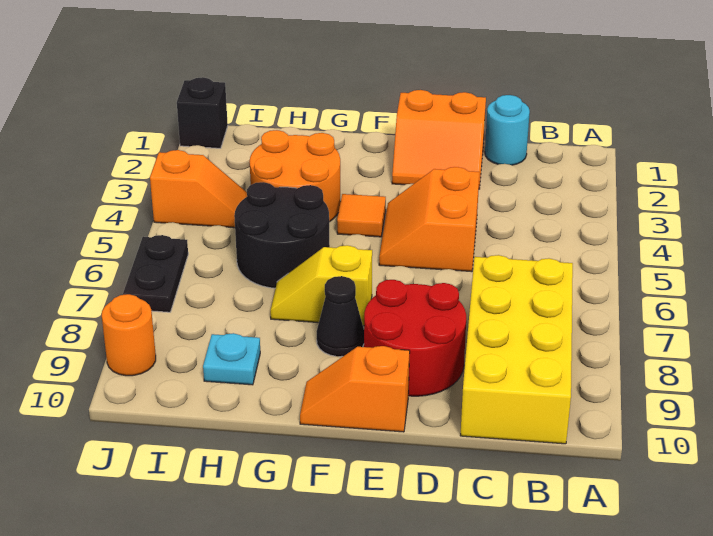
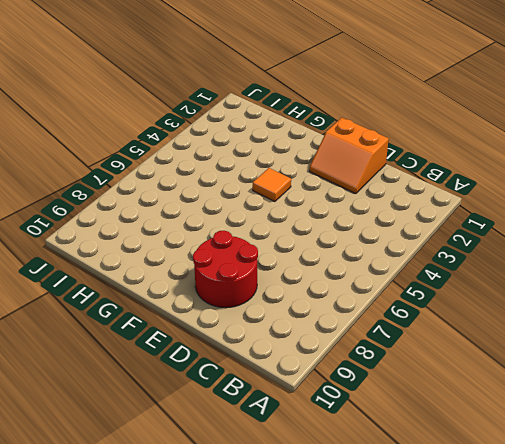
none -> yellow 2x4 brick [460,255,573,444]
none -> cyan 1x1 round brick [485,95,530,165]
none -> orange 2x2 slope [379,167,479,272]

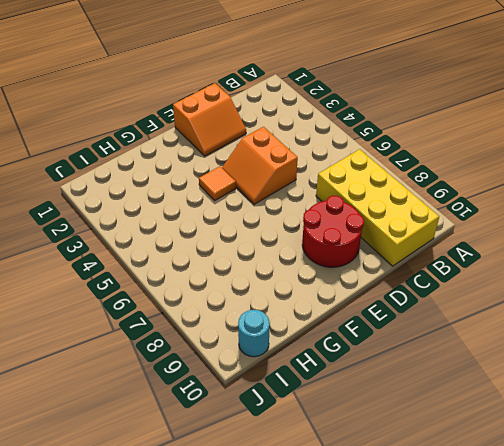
cyan 1x1 round brick [238,310,270,357] -> cyan 1x1 round brick moved to [485,95,530,165]
none -> orange 1x2 slope [300,346,410,432]
none -> yellow 1x2 slope [270,245,372,326]
none -> black 1x1 cone [317,276,364,357]

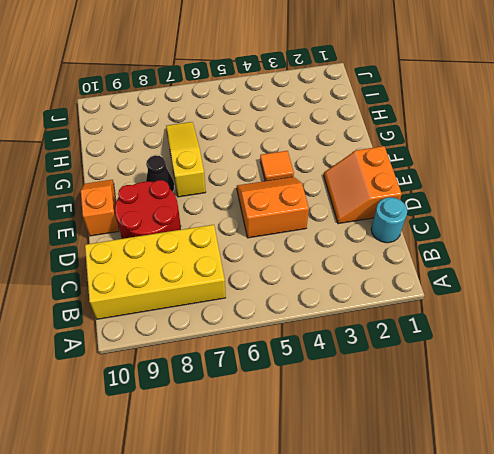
yellow 1x3 slope [166,122,206,197] -> yellow 1x2 slope [270,245,372,326]
none -> orange 2x2 round brick [250,130,341,222]
none -> black 2x2 round brick [234,182,330,288]
none -> cyan 1x1 plate [203,333,260,385]

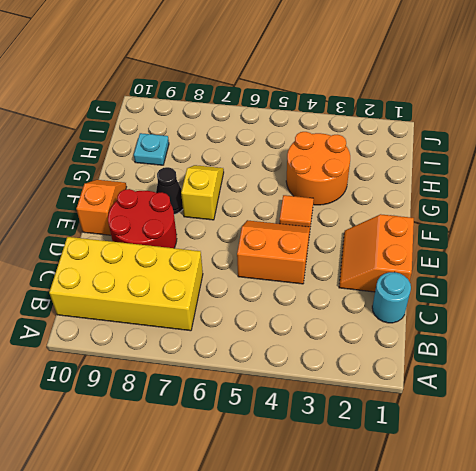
none -> black 2x2 round brick [234,182,330,288]
none -> orange 1x2 slope [150,150,247,228]
none -> black 1x1 brick [177,77,228,148]

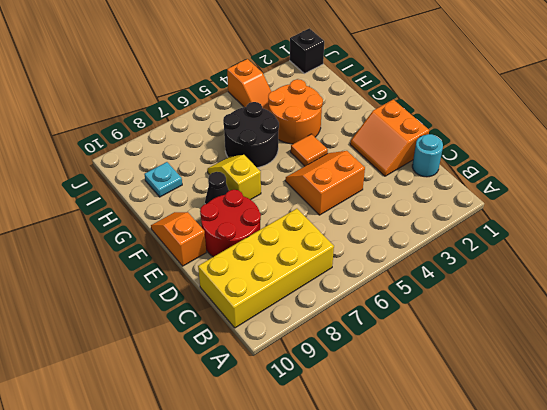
none -> black 1x2 plate [123,235,188,312]
none -> orange 1x1 round brick [102,294,156,376]

